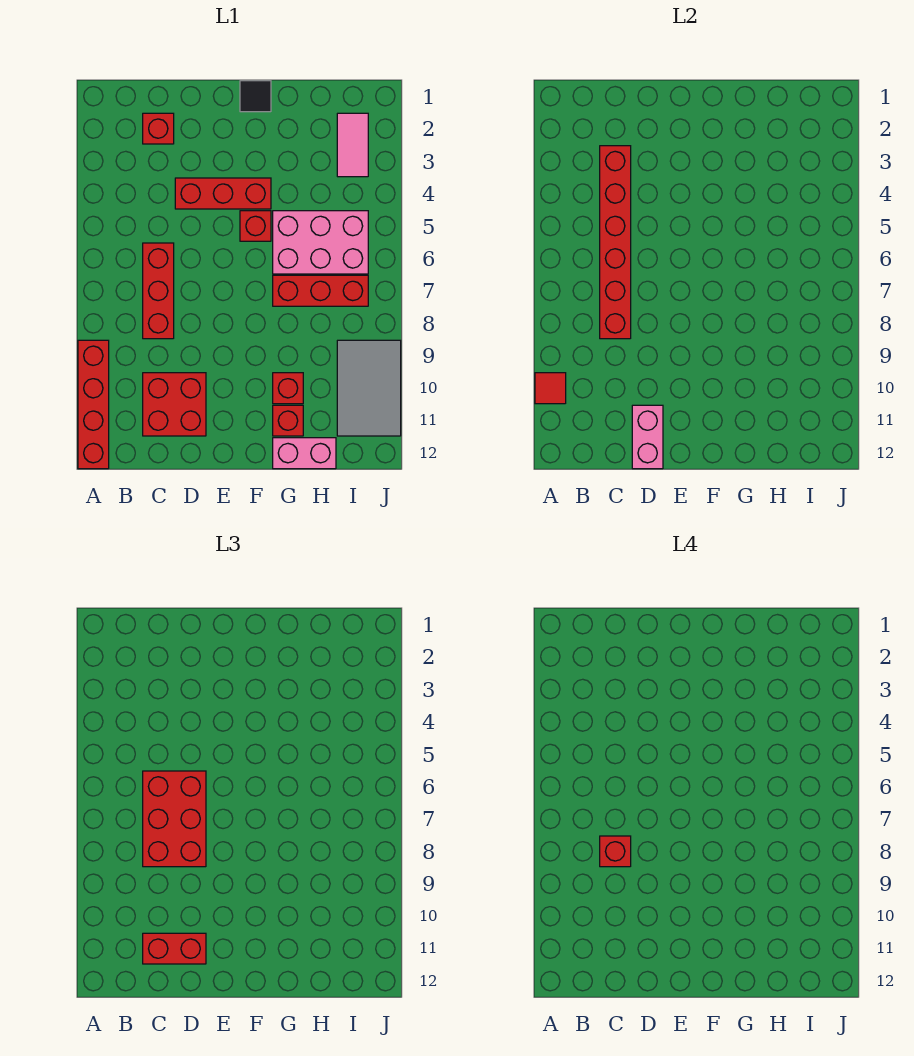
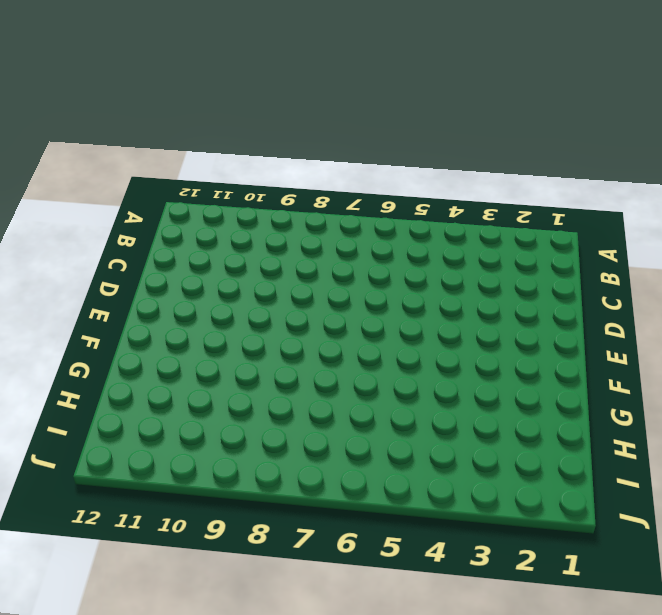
none -> red 1x4 brick [78,340,109,469]
none -> red 1x1 brick [143,113,174,144]
none -> red 1x3 brick [143,243,174,339]

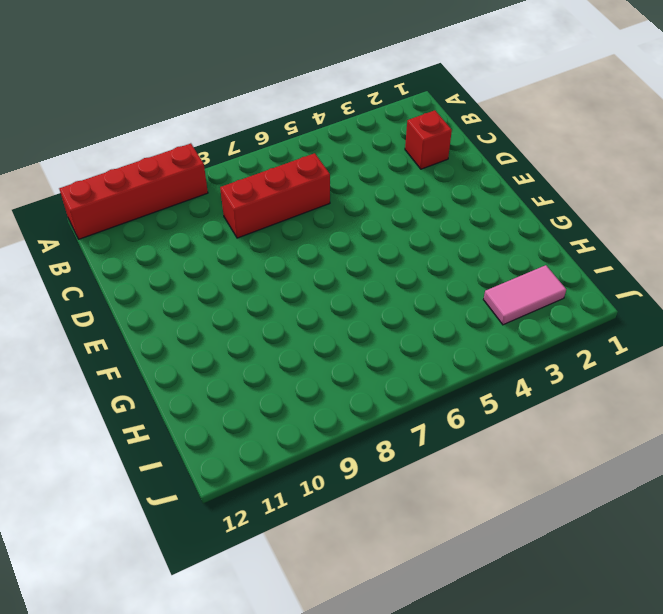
none -> red 2x2 brick [143,373,206,436]
none -> red 1x3 brick [175,178,271,209]
none -> black 1x1 tile [240,81,271,112]

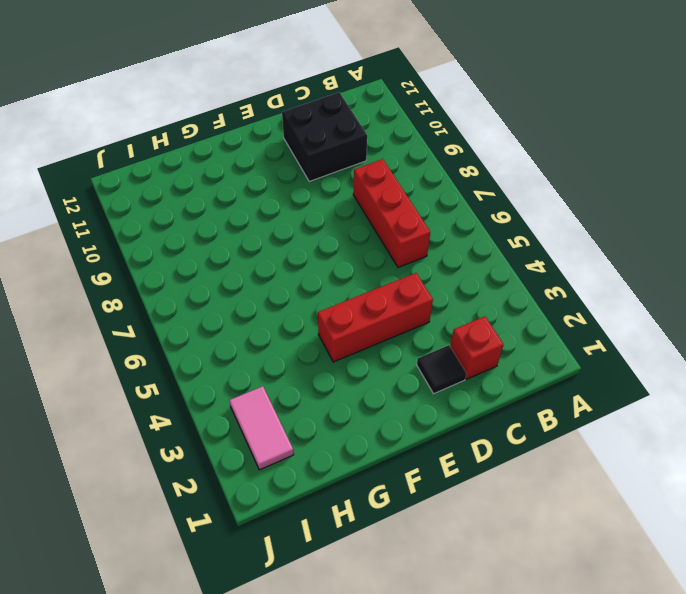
black 2x2 brick [282,92,367,181] -> red 2x2 brick [143,373,206,436]
black 1x1 tile [417,345,466,394] -> black 1x1 tile moved to [240,81,271,112]
none -> red 1x4 brick [78,340,109,469]
none -> red 1x1 brick [240,211,271,241]
none -> pink 2x3 brick [273,211,368,274]

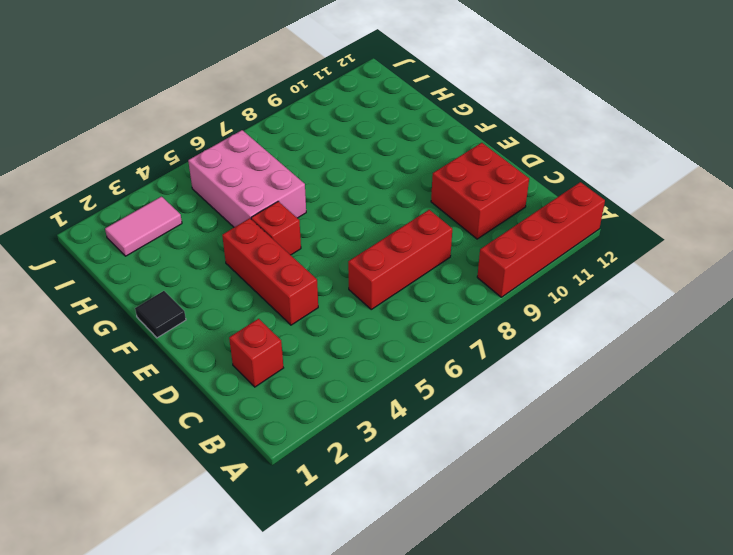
none -> red 1x3 brick [273,275,368,306]
none -> red 1x1 brick [273,373,303,404]
none -> red 1x1 brick [273,405,303,436]

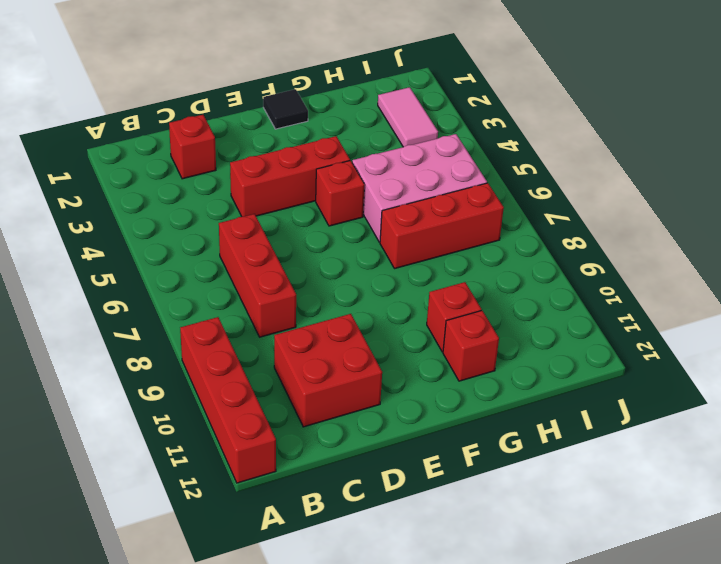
none -> pink 1x2 brick [273,438,336,469]
none -> grey 2x3 tile [337,340,401,436]
none -> red 1x1 tile [535,373,566,404]

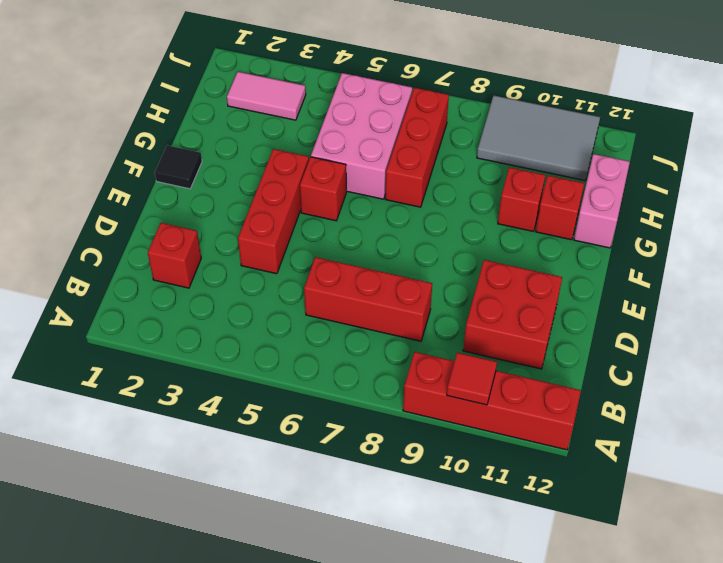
none -> red 1x6 brick [600,146,631,339]
none -> pink 1x2 brick [632,405,663,469]
none -> red 2x3 brick [143,771,206,867]

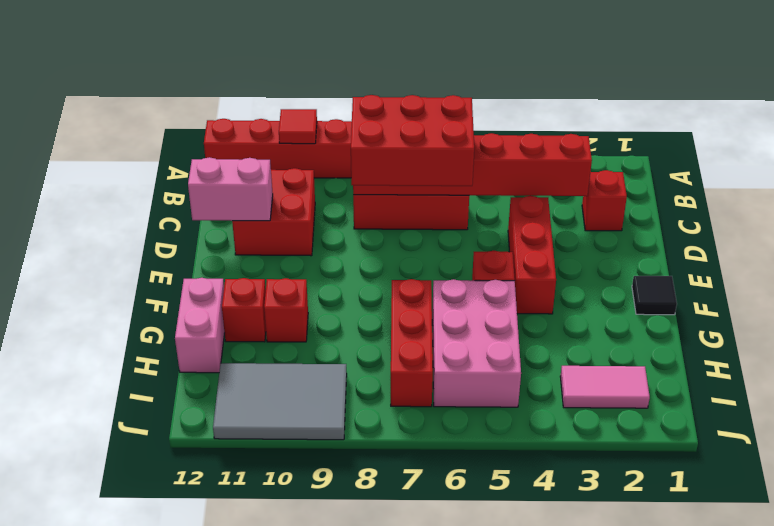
none -> red 1x2 brick [143,933,206,964]
none -> red 1x1 brick [600,836,631,867]

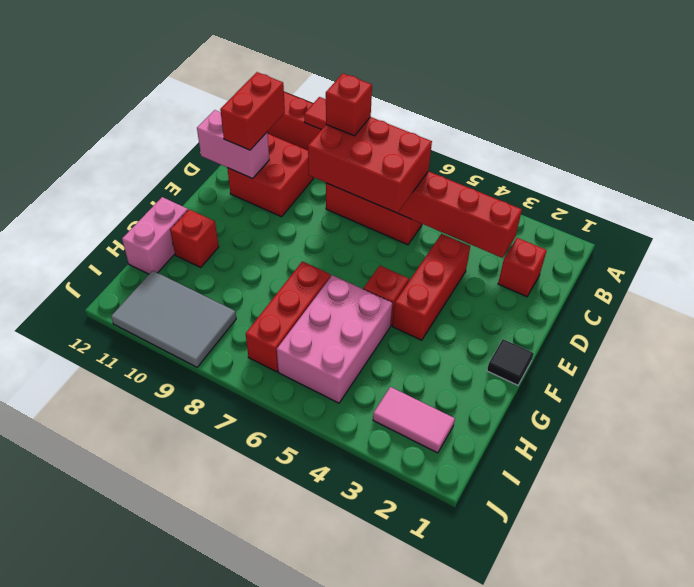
none -> red 1x1 brick [273,373,303,404]

